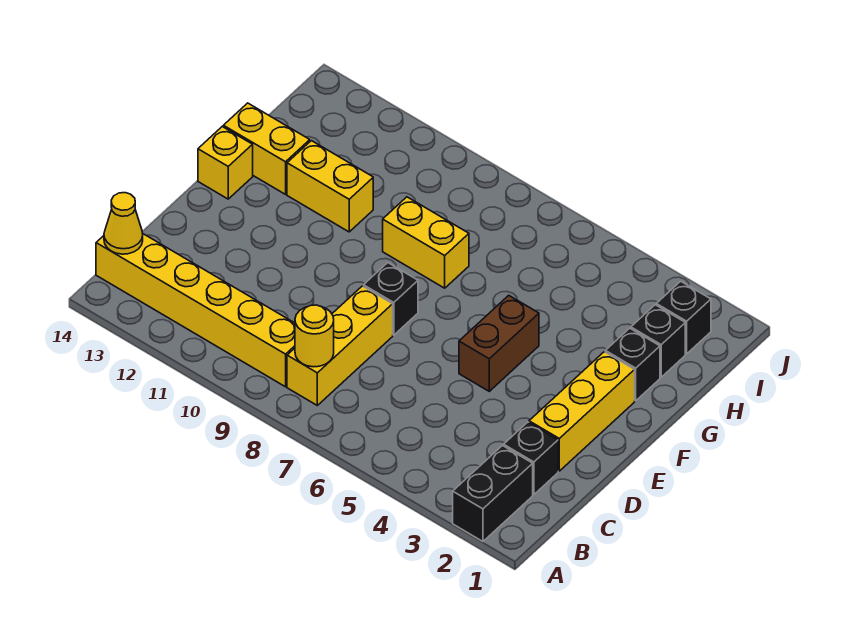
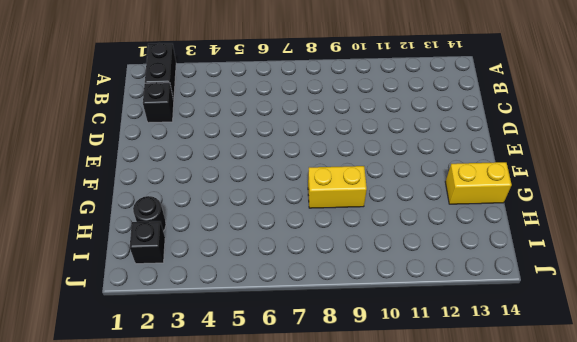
black 1x1 round brick [133,196,166,231] -> black 1x1 brick [631,305,685,377]
none -> yellow 1x3 brick [287,286,393,405]
none -> yellow 1x6 brick [96,234,295,387]
none -> yellow 1x3 brick [529,352,635,471]

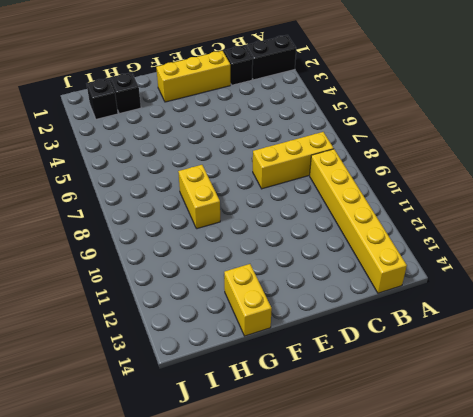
none -> brown 1x2 brick [459,295,539,391]
none -> black 1x1 brick [364,263,418,335]
none -> yellow 1x1 brick [198,127,253,199]

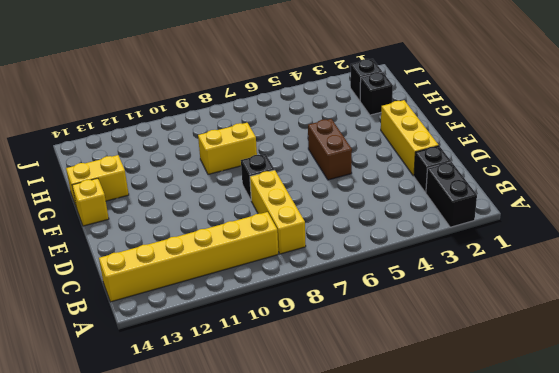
none -> black 1x1 brick [605,328,660,401]
none -> yellow 1x2 brick [287,141,373,232]
none -> yellow 1x1 round brick [295,305,334,367]

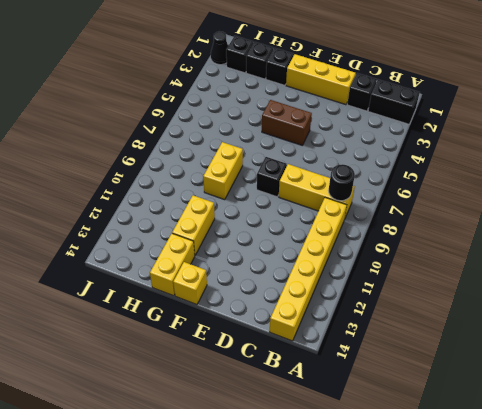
black 1x1 round brick [328,164,355,201] -> yellow 1x1 round brick [295,305,334,367]
black 1x1 cone [211,31,228,65] -> none
none -> yellow 1x1 cone [104,193,143,254]

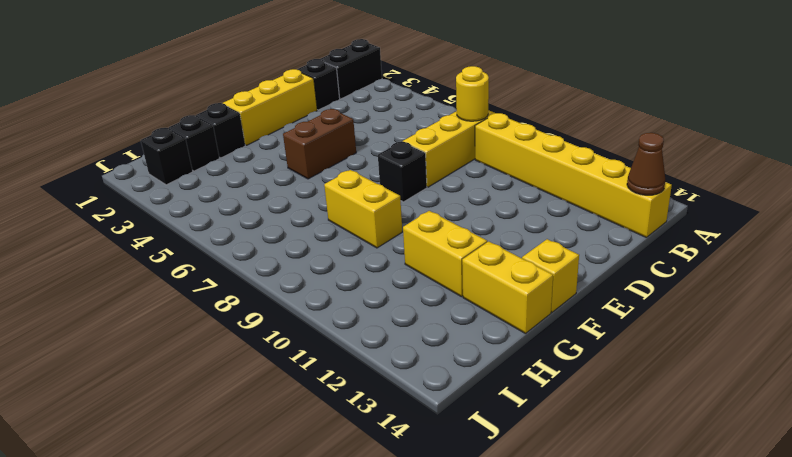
brown 1x1 cone [627,133,665,195] -> yellow 1x1 cone [104,193,143,254]

